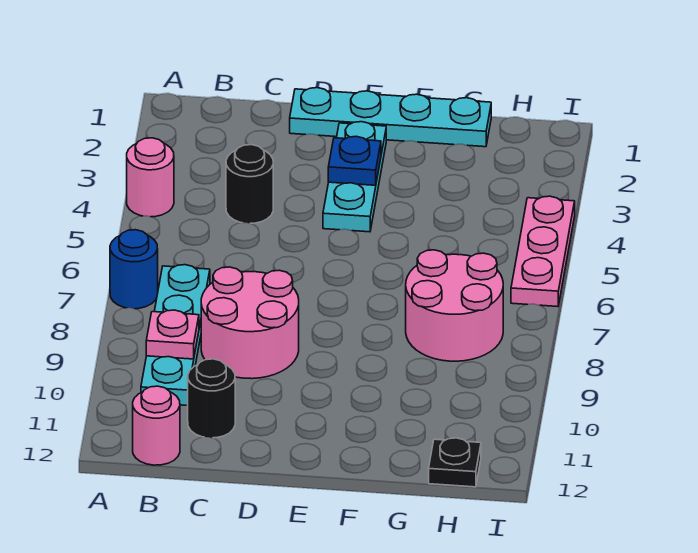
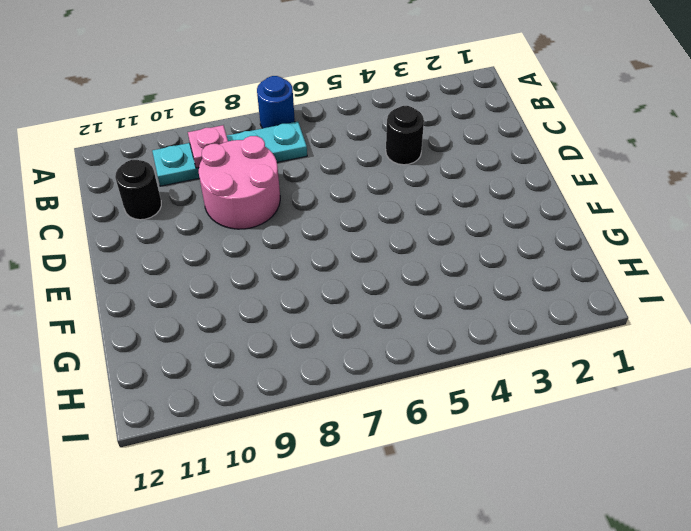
none -> pink 1x1 round brick [127,138,174,217]
none -> pink 1x1 round brick [133,386,180,465]
none -> cyan 1x4 plate [290,88,491,147]

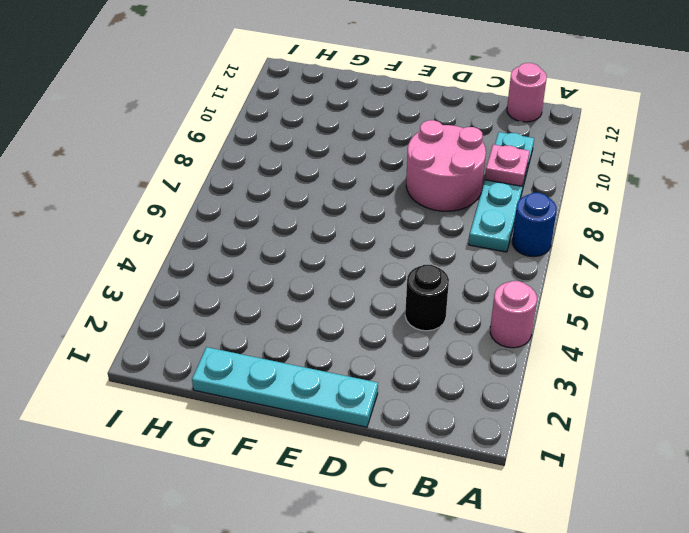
none -> black 1x1 round brick [188,359,235,438]
none -> cyan 1x3 plate [323,122,386,232]
none -> pink 2x2 round brick [406,250,503,361]

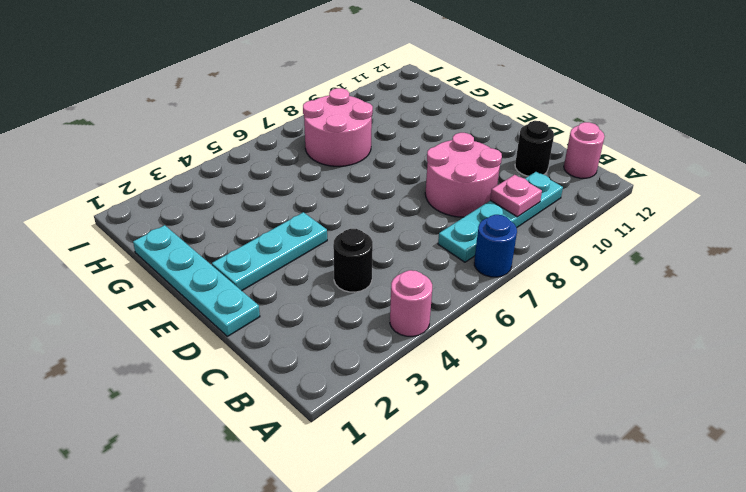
none -> black 1x1 plate [429,438,481,487]
none -> pink 1x3 plate [511,196,575,307]
none -> blue 1x1 plate [328,136,381,185]

